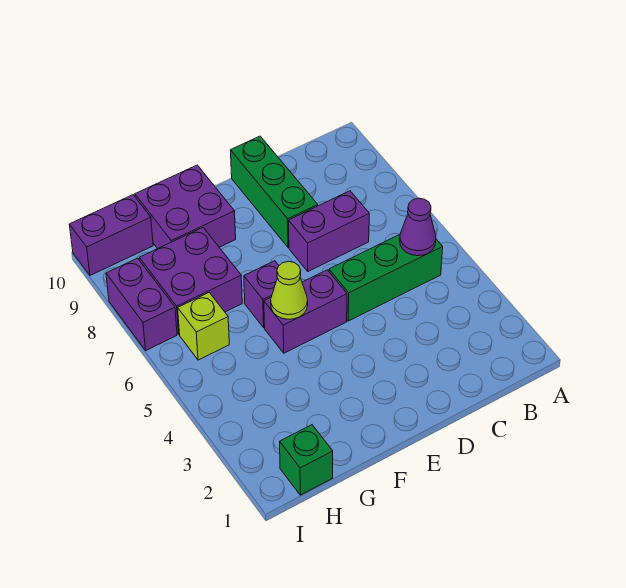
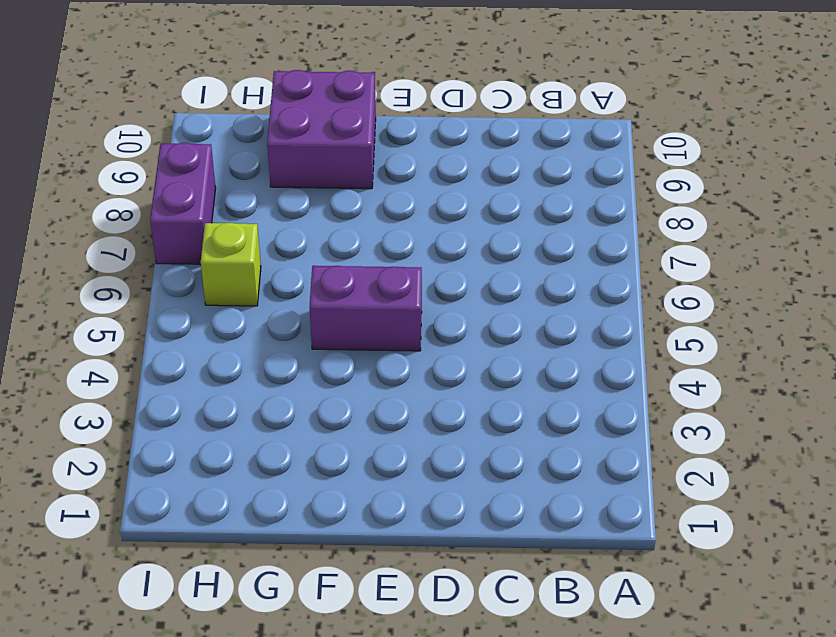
none -> green 1x3 brick [329,234,443,321]
none -> purple 1x2 brick [289,191,369,271]
none -> green 1x3 brick [231,136,318,247]

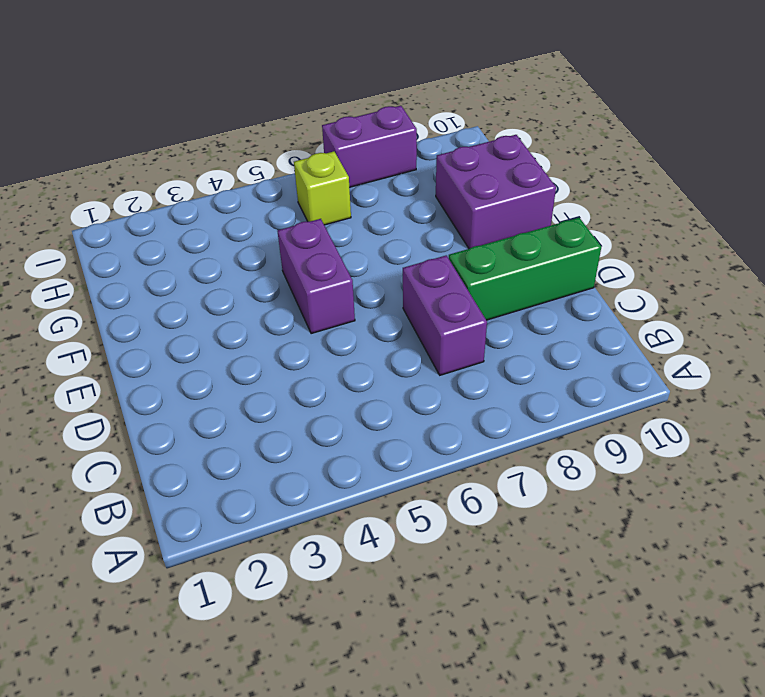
none -> green 1x3 brick [329,234,443,321]
none -> purple 1x1 brick [244,261,279,328]
none -> purple 2x2 brick [139,228,242,334]

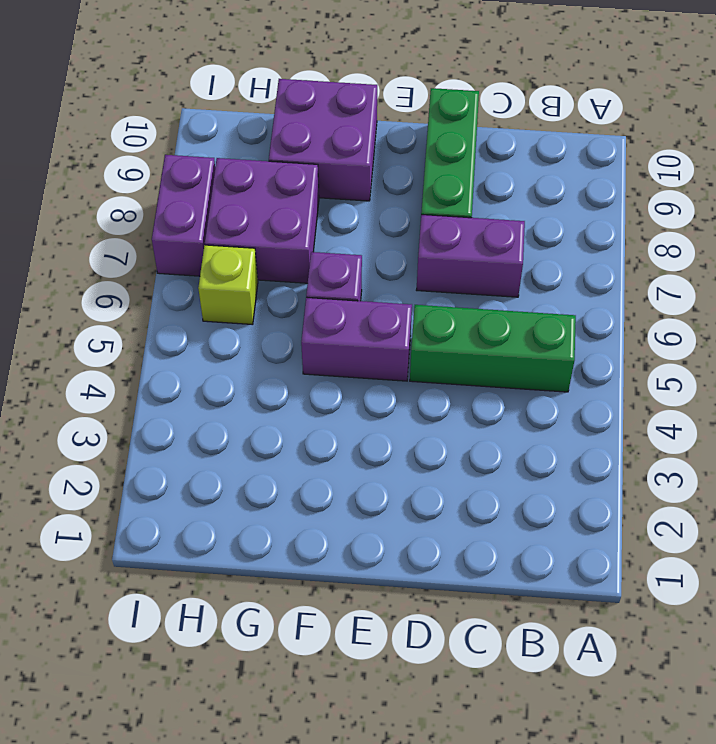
none -> green 1x1 brick [280,425,333,495]
none -> purple 1x2 brick [69,195,153,275]
none -> purple 1x1 cone [400,198,436,256]

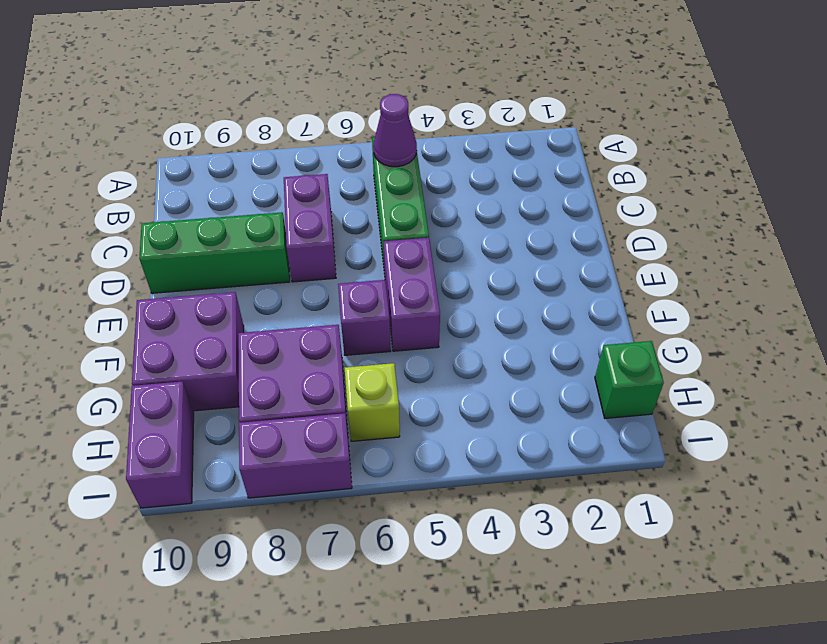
none -> lime 1x1 cone [271,261,308,319]

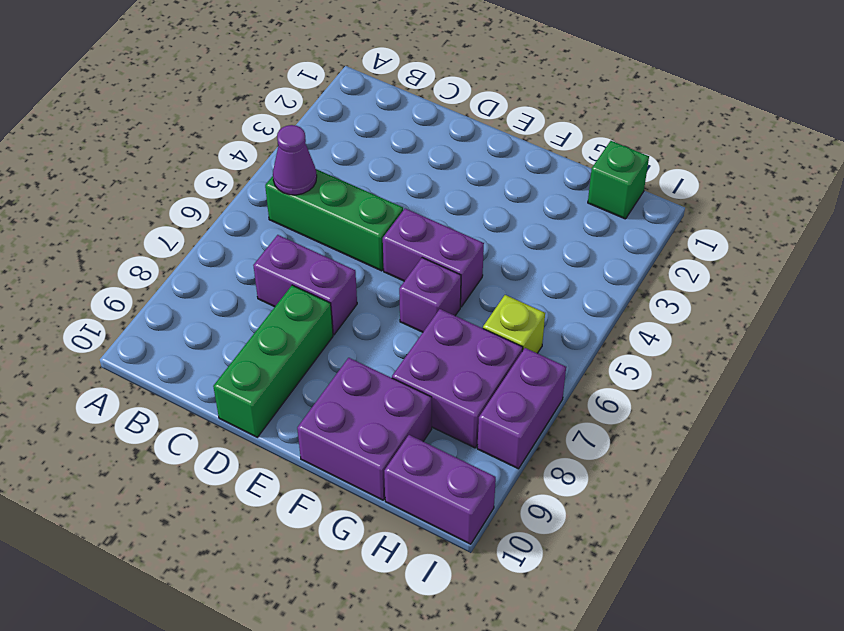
none -> lime 1x1 cone [271,261,308,319]

